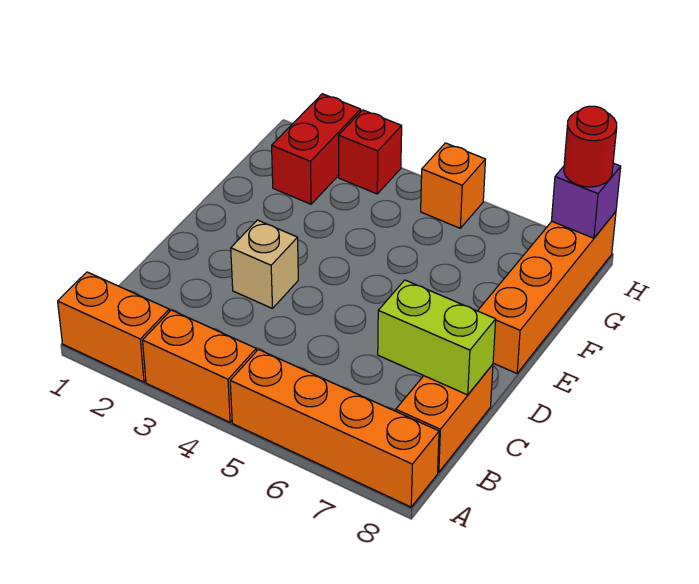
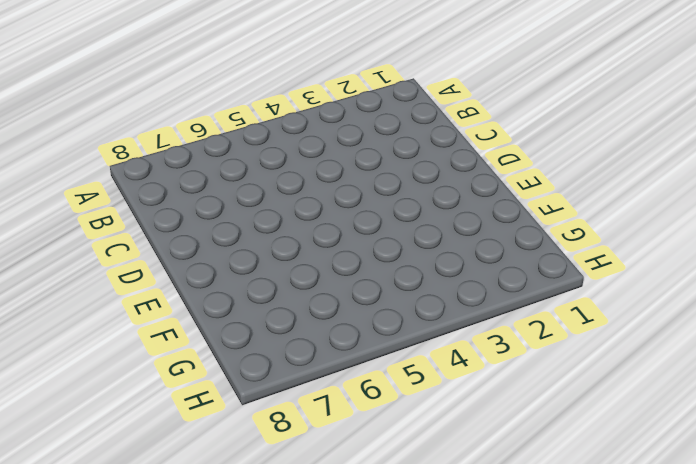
none -> orange 1x2 brick [58,272,169,382]
none -> orange 1x2 brick [143,310,256,422]
none -> orange 1x4 brick [230,350,439,507]

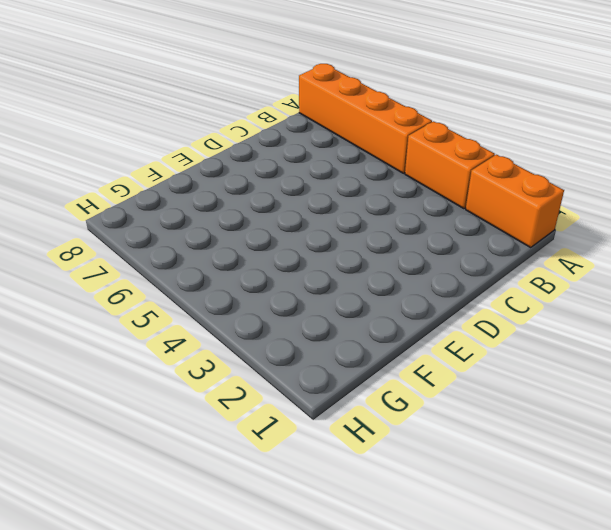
none -> orange 1x2 brick [396,364,493,472]
none -> tan 1x1 brick [231,220,298,308]
none -> orange 1x4 brick [478,212,616,373]

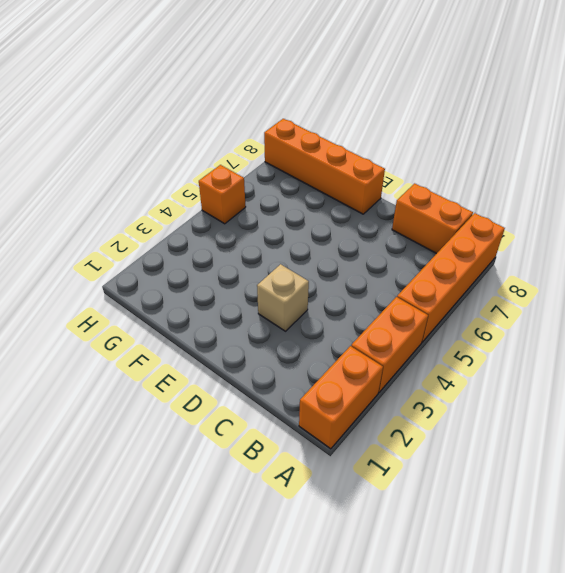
none -> red 1x2 brick [272,94,361,204]
none -> red 1x1 brick [339,110,402,194]
none -> lime 1x2 brick [378,280,496,395]

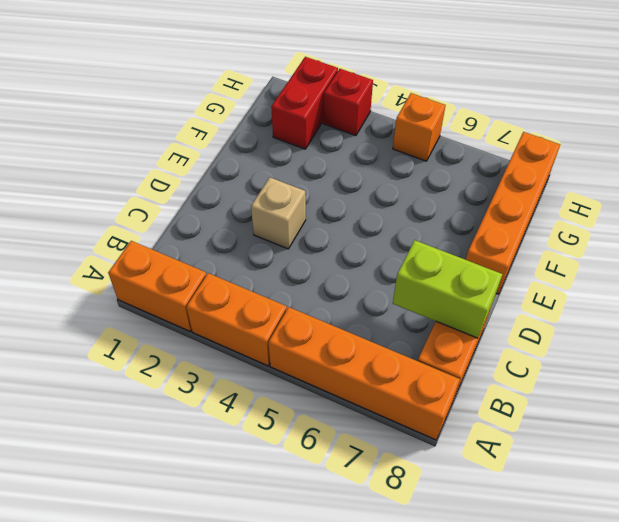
none -> purple 1x1 brick [552,163,621,238]
none -> red 1x1 round brick [564,106,617,187]

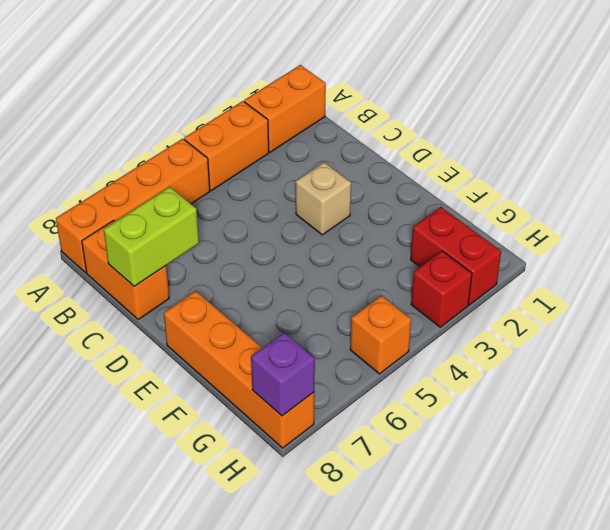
none -> red 1x1 round brick [564,106,617,187]

